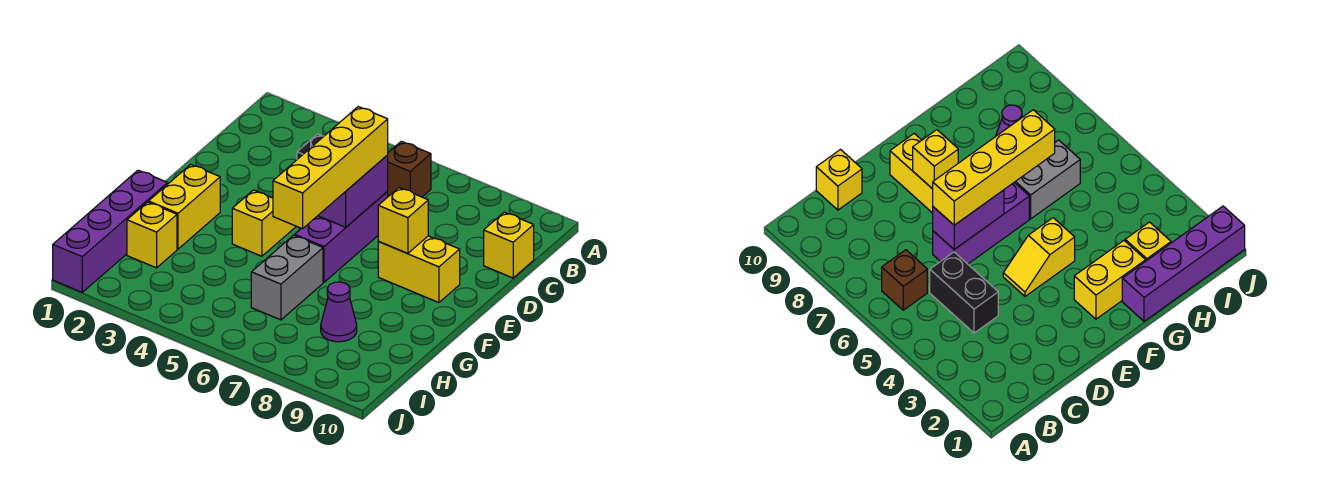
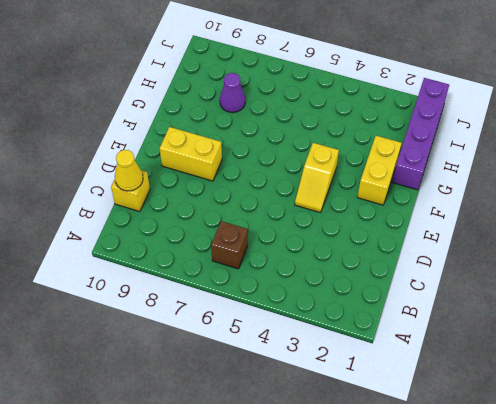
yellow 1x1 cone [115,150,143,191] -> none
none -> black 1x2 brick [930,252,998,333]
none -> purple 1x3 brick [295,191,388,282]
none -> grey 1x2 brick [251,235,323,320]

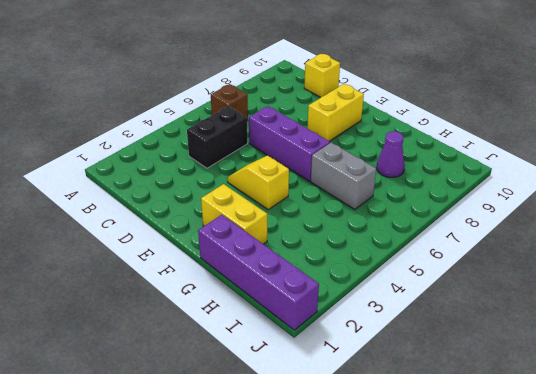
none -> yellow 1x1 brick [127,202,177,268]
none -> purple 1x2 brick [318,155,388,227]
none -> yellow 1x1 brick [378,188,428,254]

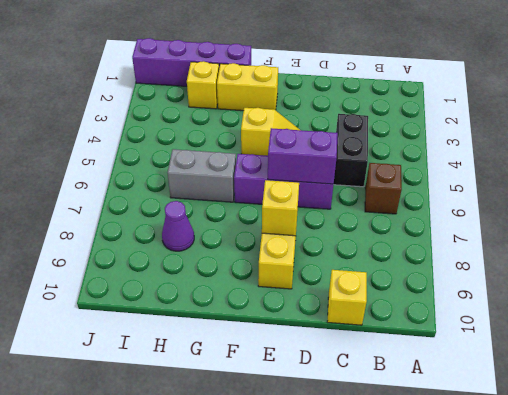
none -> yellow 1x4 brick [273,107,388,229]

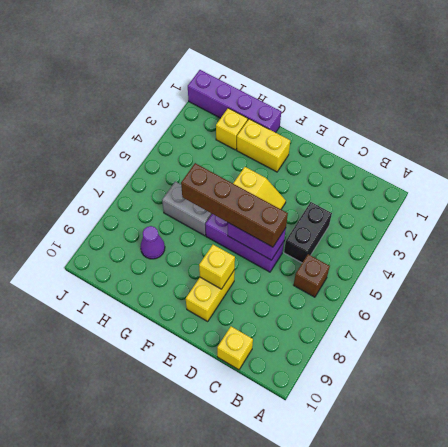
brown 1x4 brick [181,163,288,247] -> yellow 1x4 brick [273,107,388,229]

